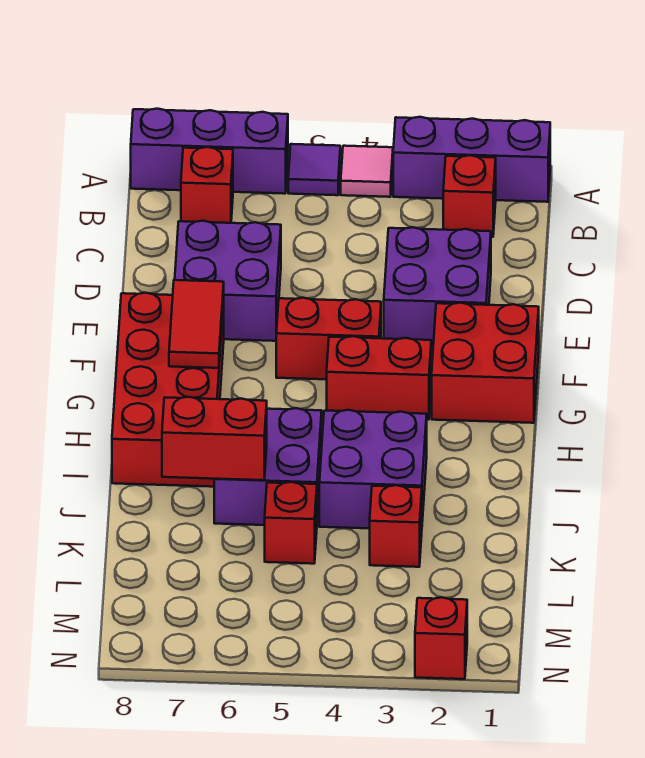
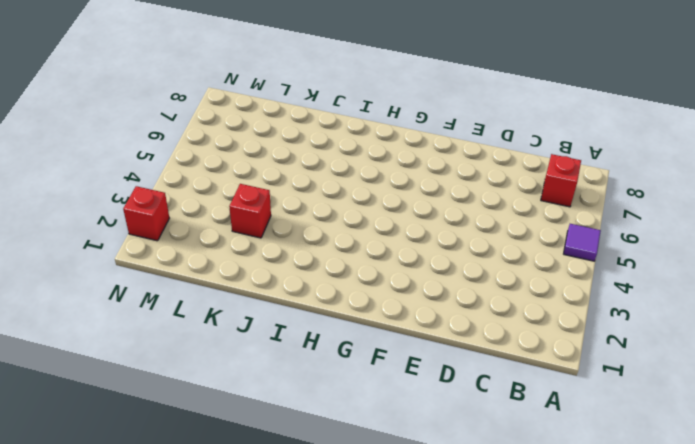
none -> purple 1x3 brick [393,117,550,202]
none -> pink 1x1 tile [341,146,393,197]
none -> purple 1x3 brick [131,109,288,194]

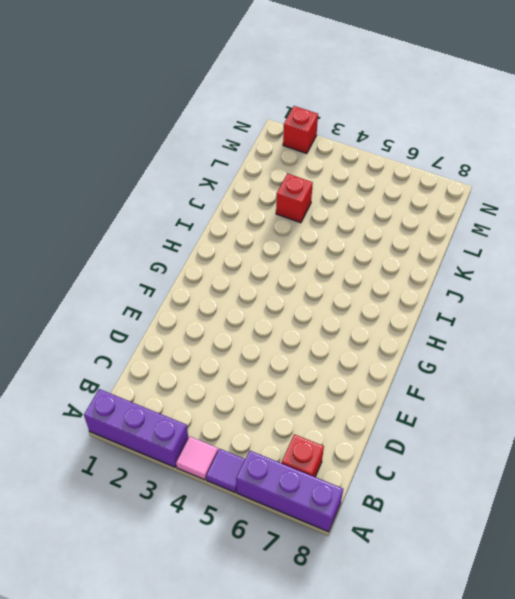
none -> red 1x1 brick [443,155,496,237]
none -> purple 2x2 brick [384,227,491,346]
none -> purple 2x2 brick [175,221,281,341]

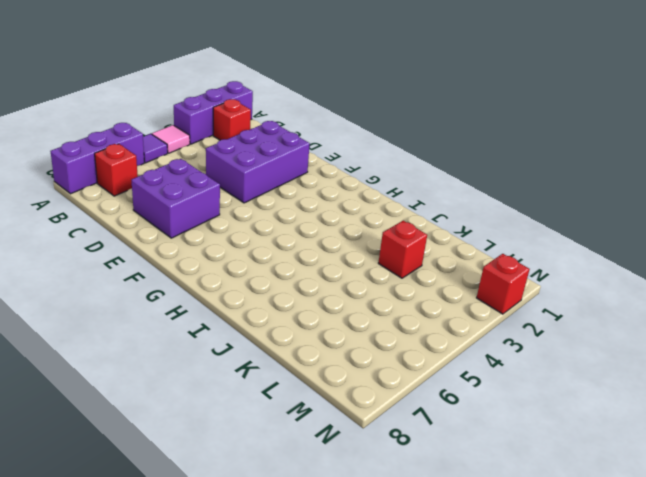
purple 2x3 brick [206,121,310,203] -> purple 2x2 brick [384,227,491,346]
none -> red 2x2 brick [432,303,539,423]
none -> red 1x2 brick [276,298,381,379]
none -> red 2x4 brick [112,293,224,487]

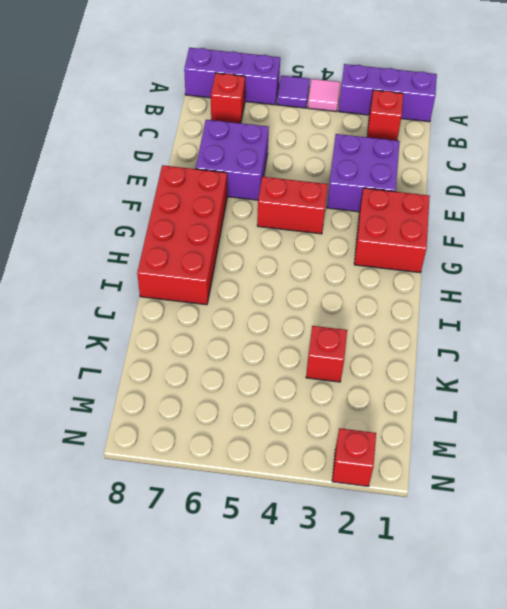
none -> red 1x2 brick [327,336,431,420]
none -> purple 2x2 brick [319,410,427,528]
none -> purple 2x2 brick [214,408,322,525]

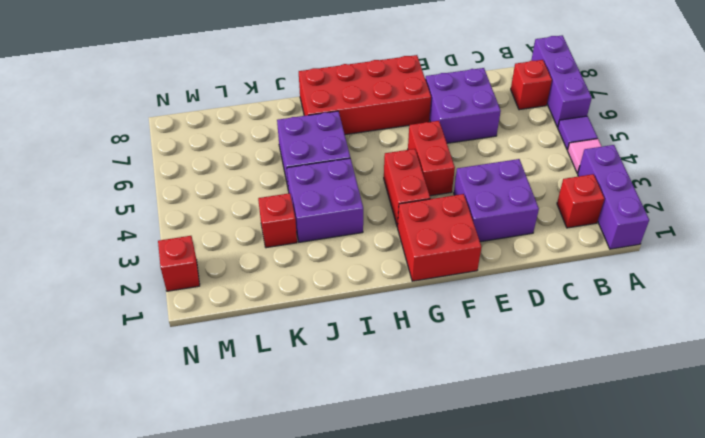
none -> red 1x1 brick [265,482,317,564]
none -> red 1x2 tile [169,280,224,368]
none -> red 1x2 brick [162,397,267,480]

